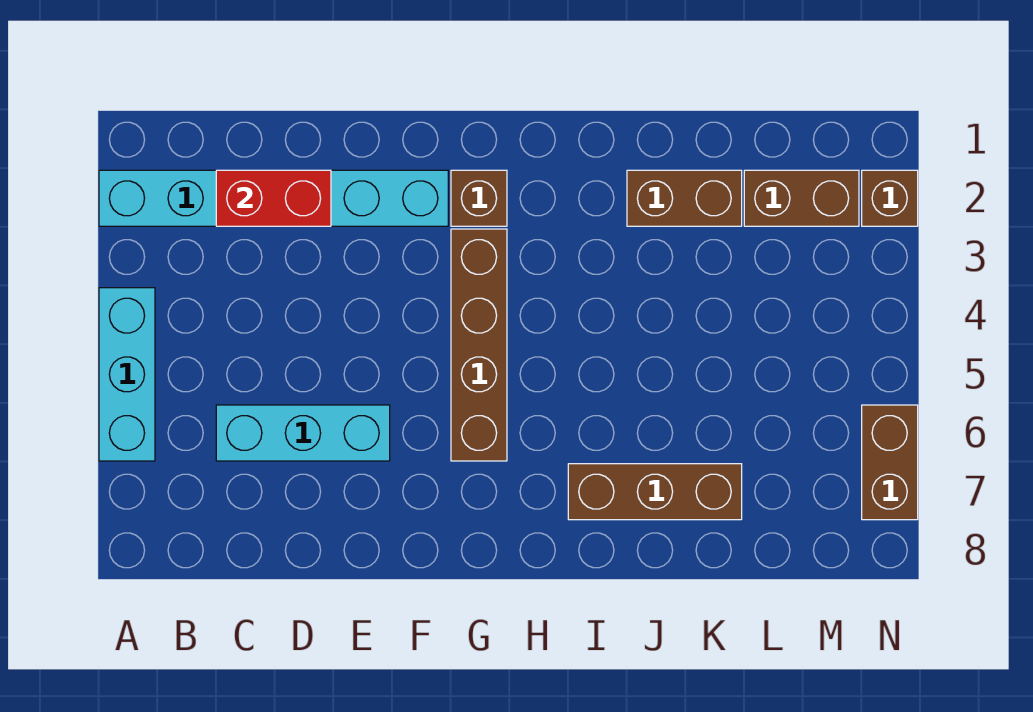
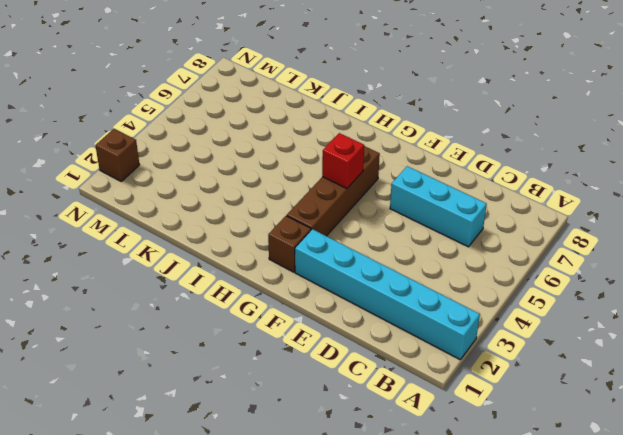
red 1x1 brick [322,133,364,188] -> none
none -> cyan 1x3 brick [99,288,155,461]
none -> brown 1x3 brick [568,464,742,520]

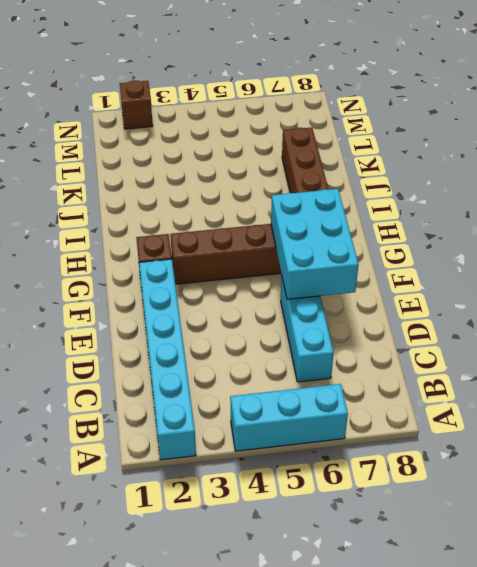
cyan 2x3 brick [271,189,359,299] -> none
none -> brown 1x2 brick [627,170,742,226]
none -> brown 1x2 brick [744,170,859,226]

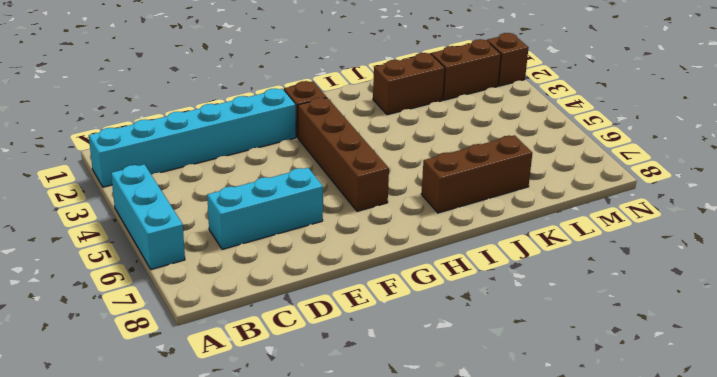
none -> brown 1x2 brick [862,405,918,520]
none -> red 1x2 brick [216,170,331,226]

